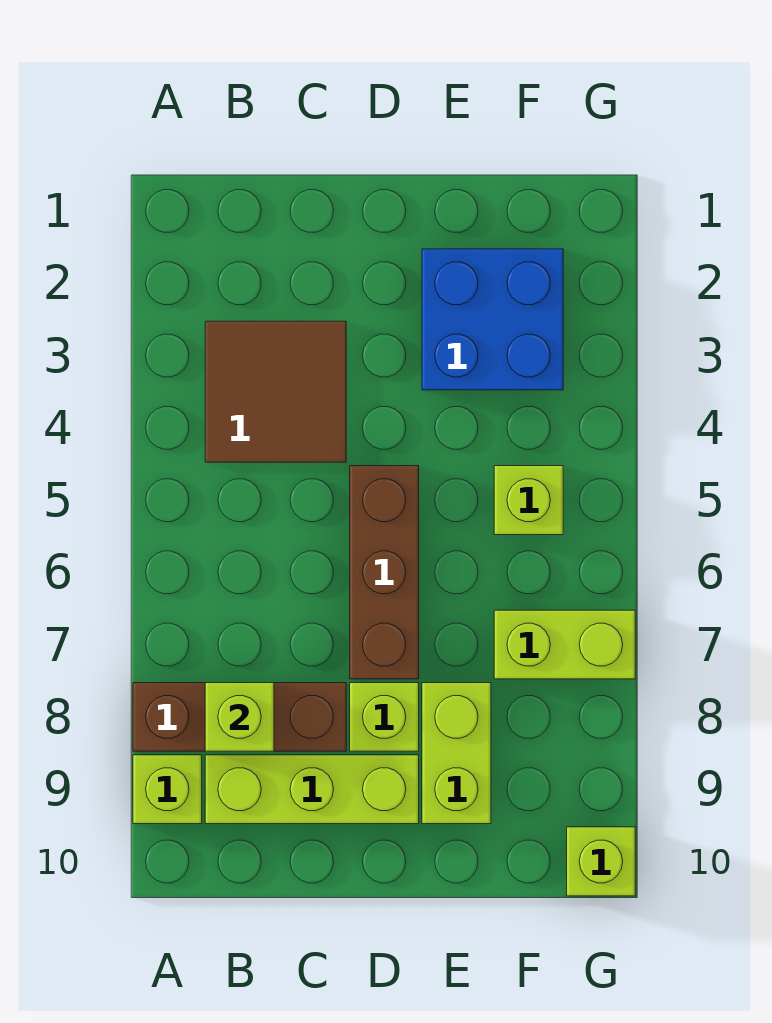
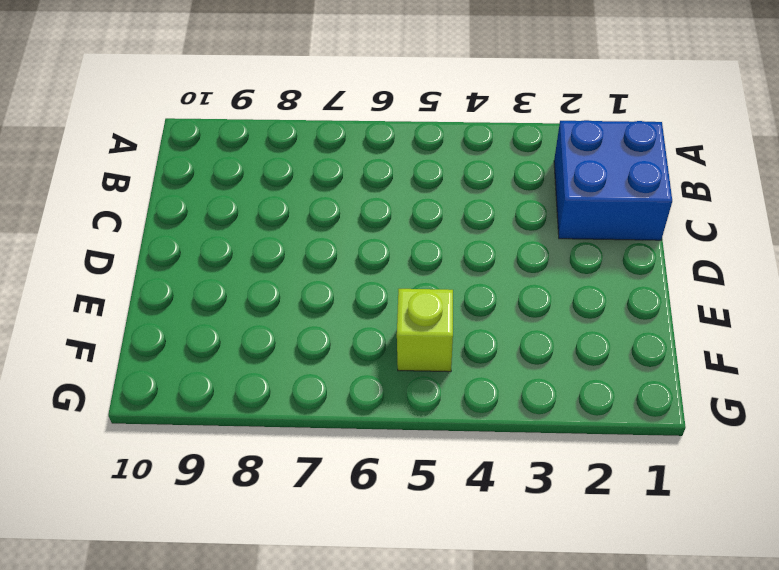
blue 2x2 brick [554,120,672,240] -> blue 2x2 brick moved to [422,249,563,390]
none -> brown 1x3 brick [133,683,346,751]
none -> lime 1x1 brick [133,755,202,824]
none -> brown 2x2 tile [205,321,346,462]

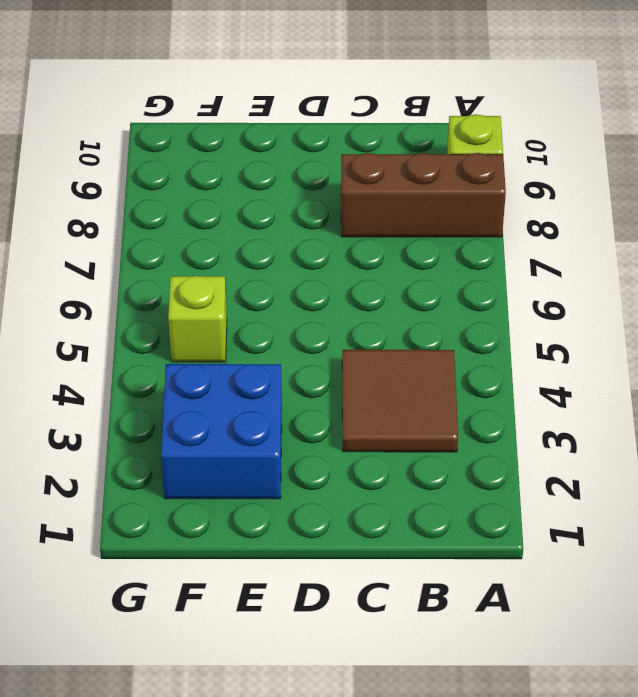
none -> lime 1x3 brick [205,755,419,824]
none -> brown 1x3 brick [350,466,419,679]
none -> lime 1x1 brick [350,683,419,751]

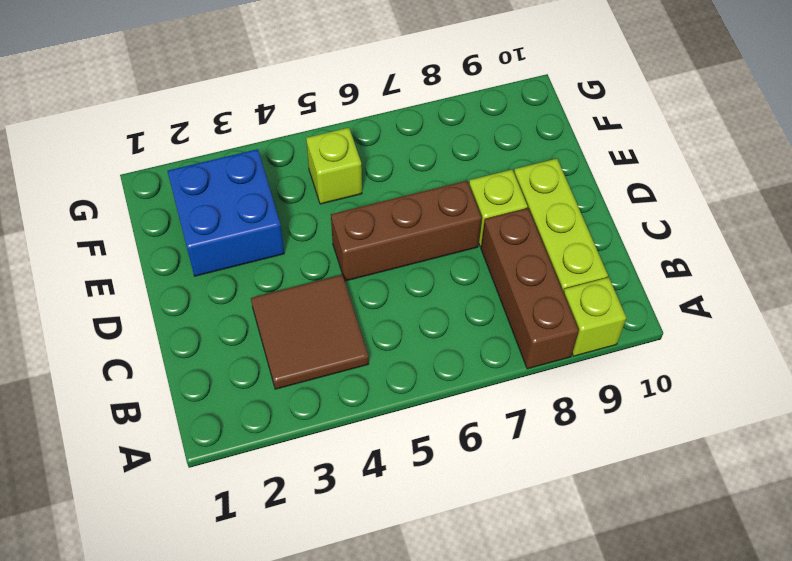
none -> lime 1x2 brick [422,683,491,824]
none -> lime 1x2 brick [494,610,635,679]
none -> lime 1x1 brick [567,827,635,896]

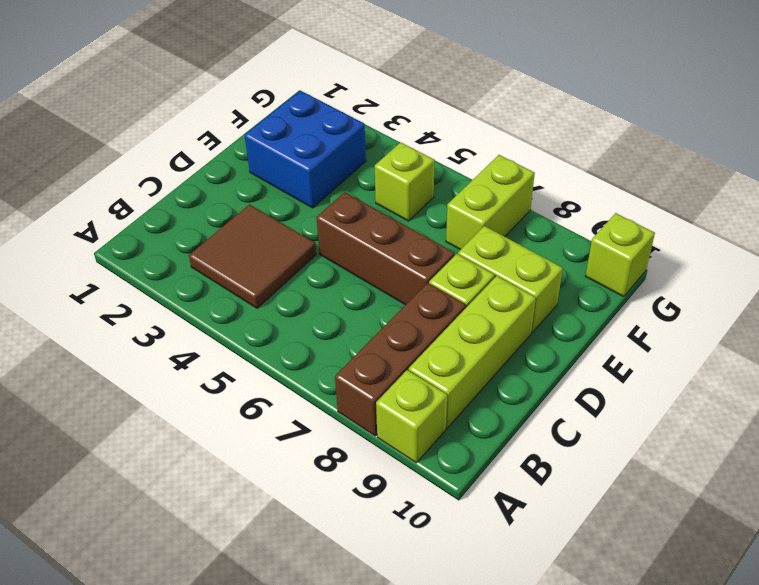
none -> lime 1x1 brick [205,683,274,751]

